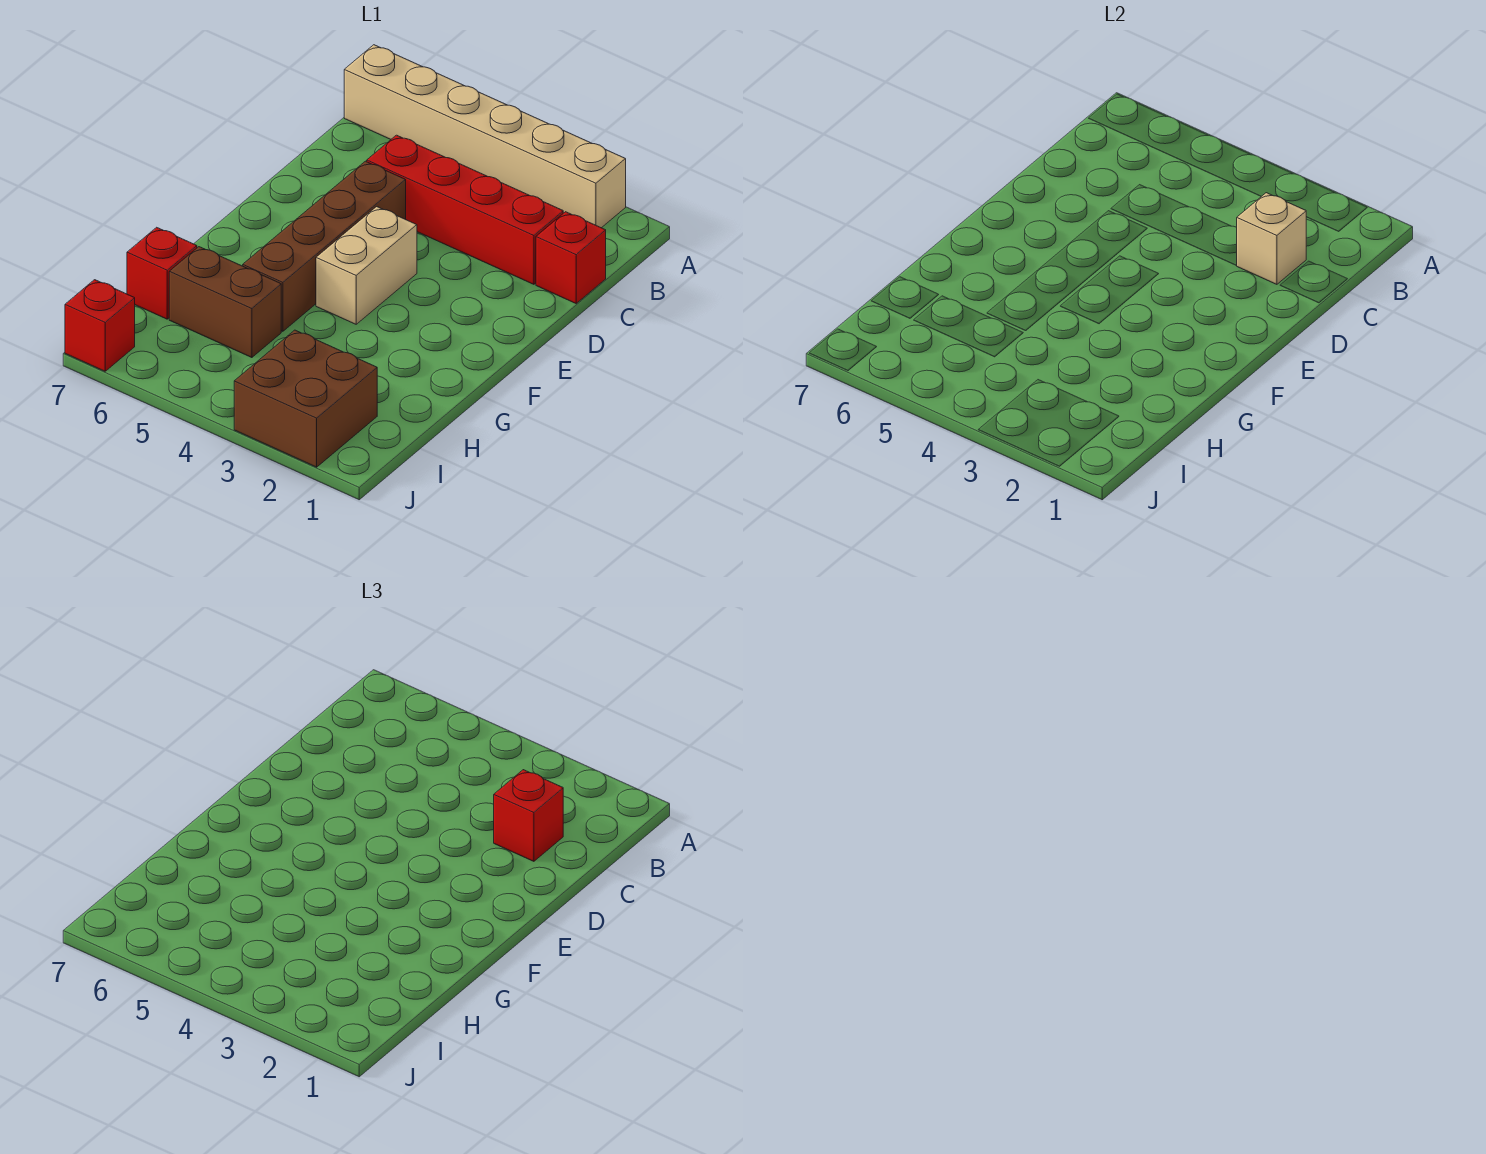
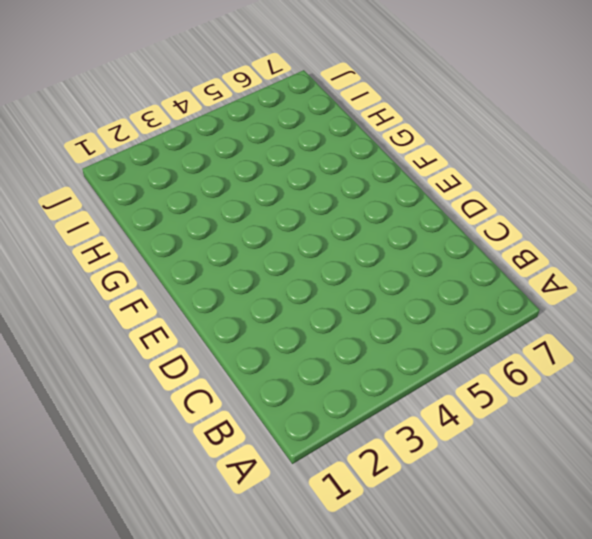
none -> tan 1x6 brick [344,45,626,228]
none -> red 1x1 brick [536,212,606,303]

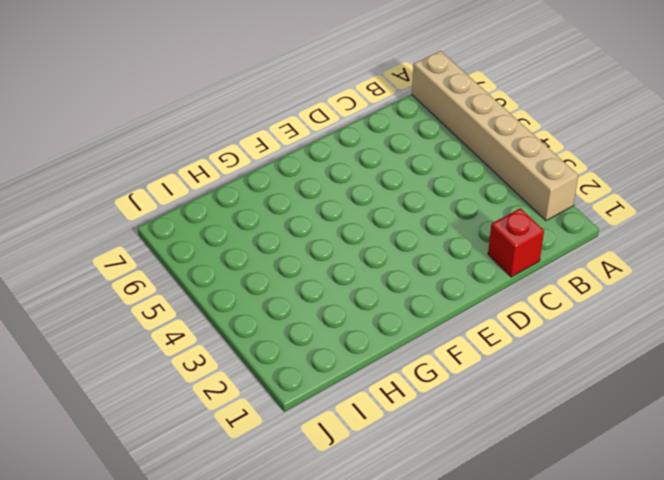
none -> red 1x4 brick [367,135,563,284]
none -> brown 1x4 brick [243,161,406,331]

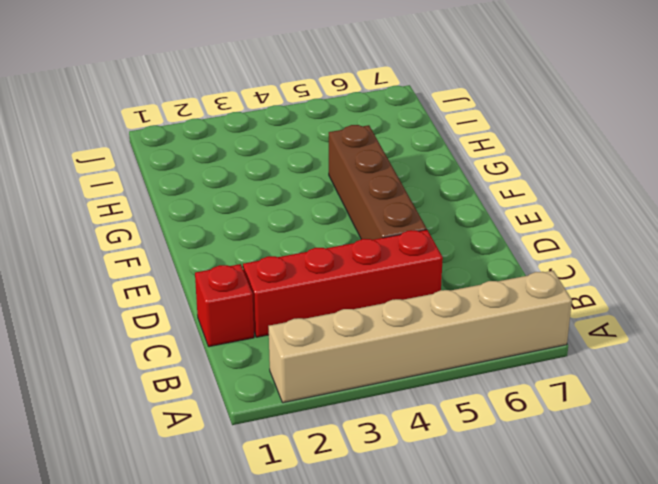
none -> tan 1x2 brick [316,207,417,324]
none -> brown 1x2 brick [169,247,281,358]

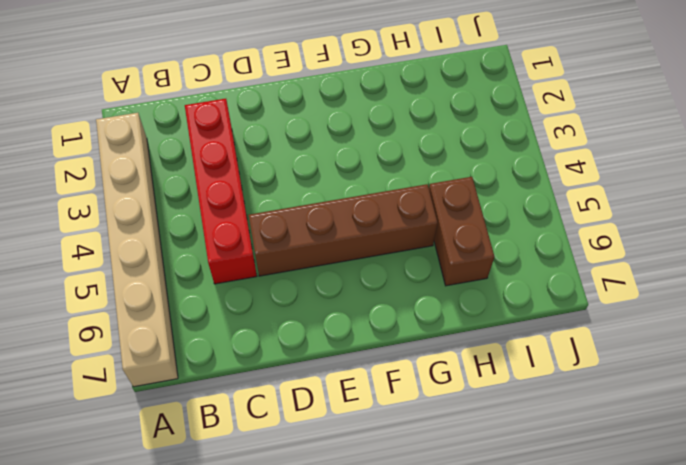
none -> red 1x1 brick [536,212,606,303]
none -> tan 1x2 brick [316,207,417,324]

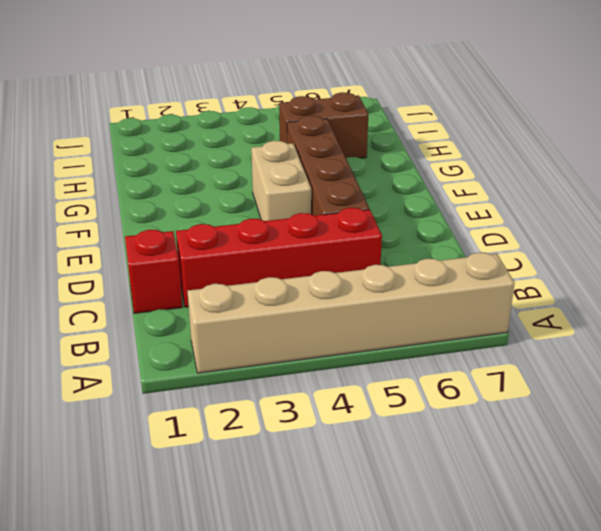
none -> red 1x1 brick [127,227,197,319]
none -> brown 2x2 brick [234,330,377,467]

